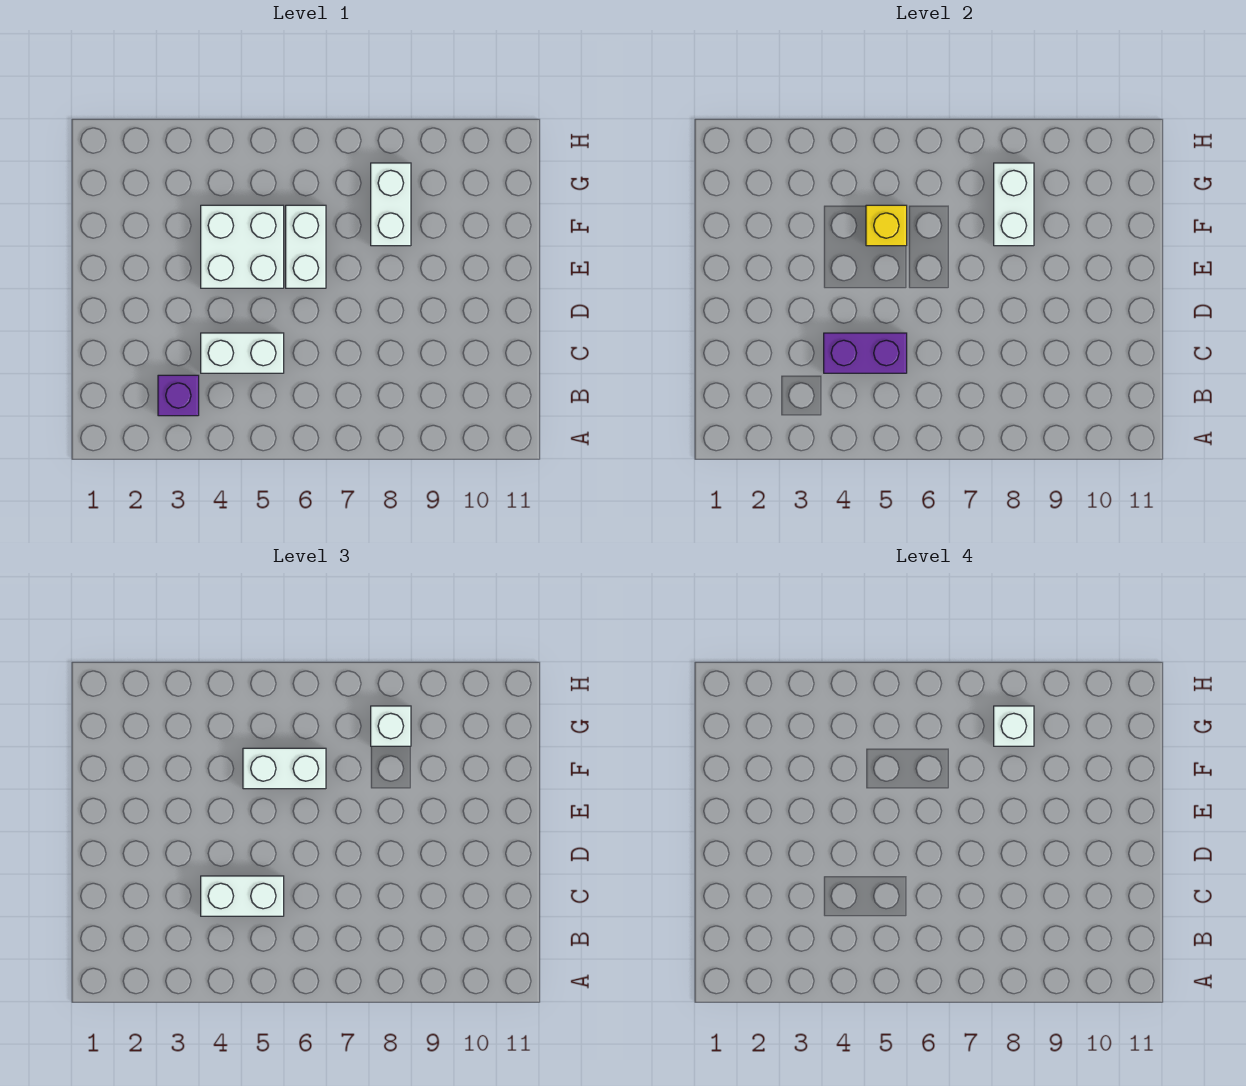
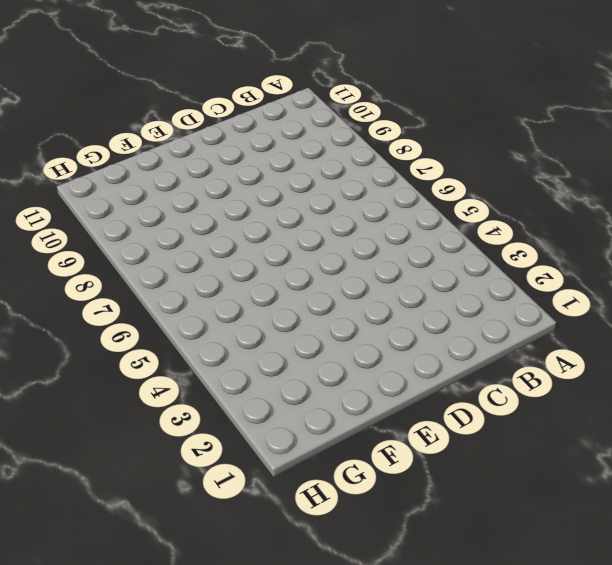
none -> purple 1x1 brick [158,375,199,416]
none -> white 1x2 brick [201,333,284,373]
none -> white 2x2 brick [201,205,284,288]

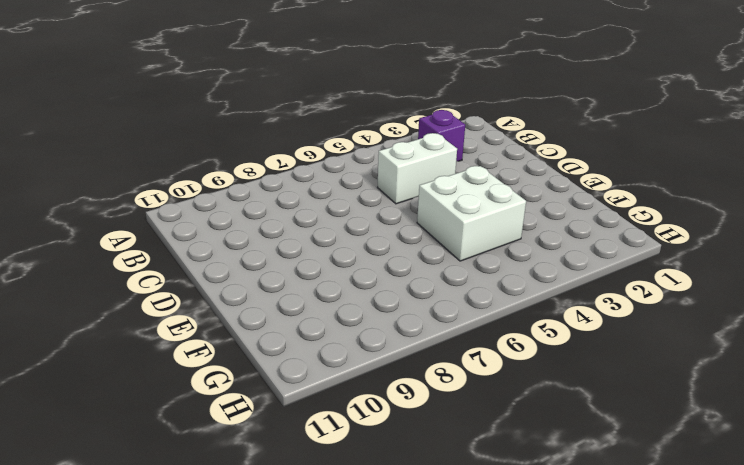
none -> white 1x2 brick [286,205,326,288]
none -> white 1x2 brick [371,163,411,246]
none -> purple 1x2 brick [824,333,907,373]

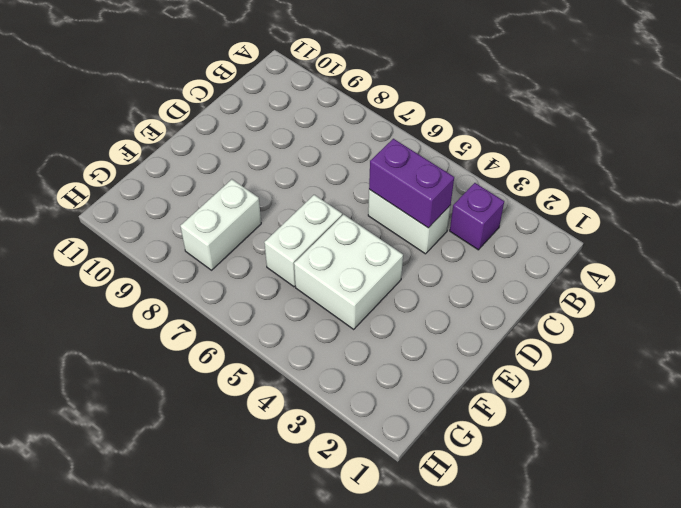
none -> yellow 1x1 brick [866,205,907,246]
none -> white 1x2 brick [994,163,1034,246]
none -> white 1x2 brick [201,876,284,916]

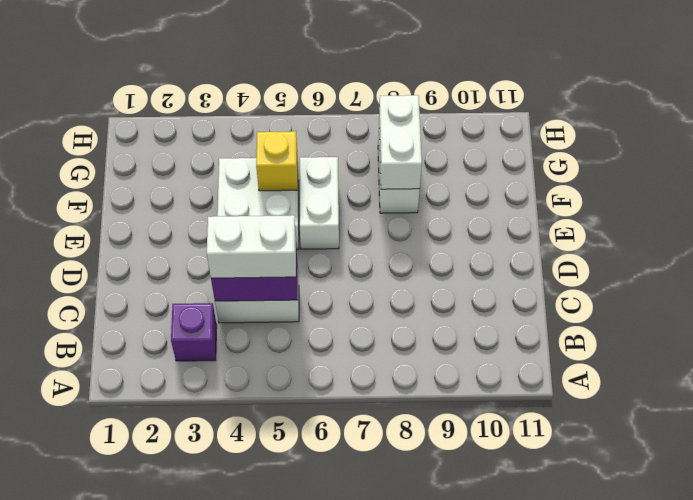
none -> white 1x2 brick [243,748,326,789]
none -> white 1x1 brick [371,706,411,746]
none -> white 1x1 brick [994,706,1034,746]

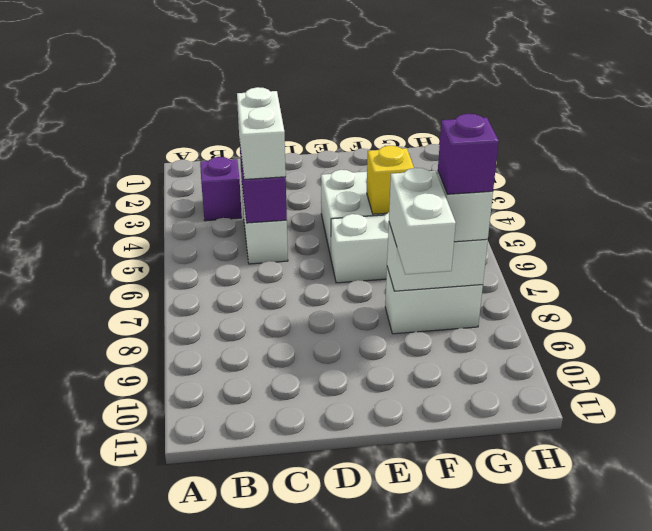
white 1x2 brick [389,168,456,274] -> white 1x2 brick moved to [243,748,326,789]
purple 1x1 brick [438,114,499,194] -> white 1x1 brick [994,706,1034,746]

